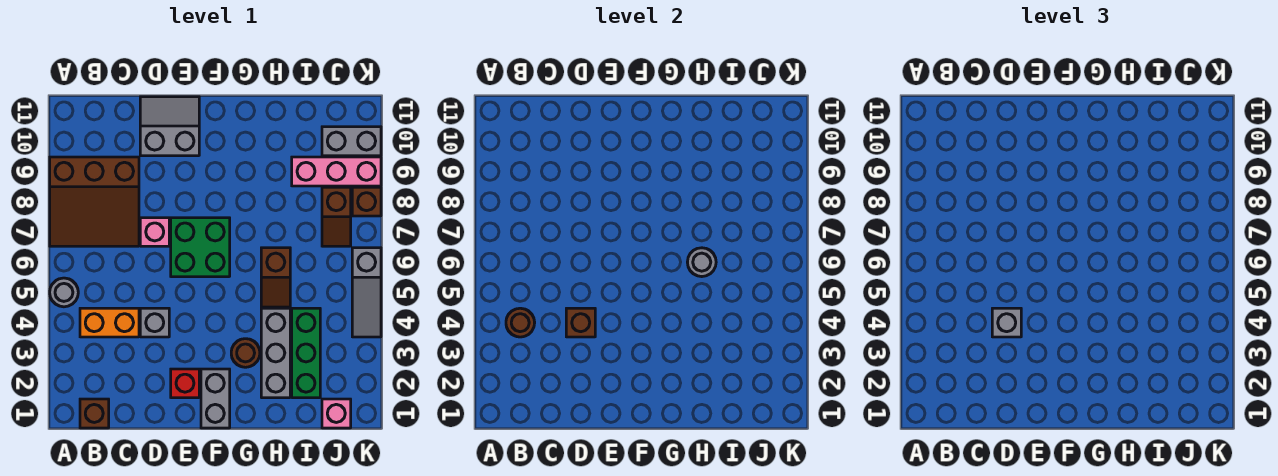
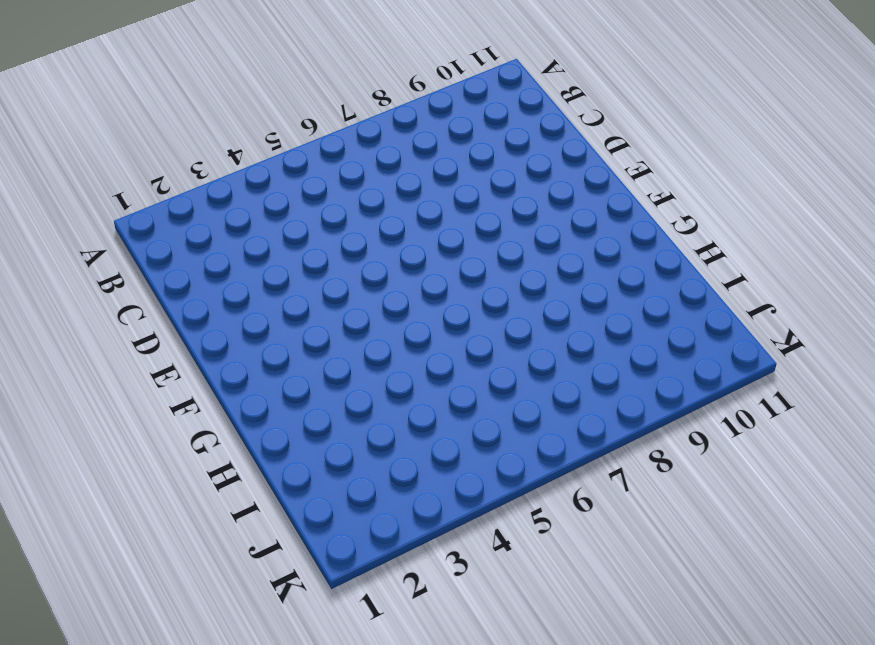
none -> grey 1x1 round brick [50,278,78,307]
none -> brown 3x3 slope [50,157,139,246]
none -> brown 1x1 brick [80,399,109,428]

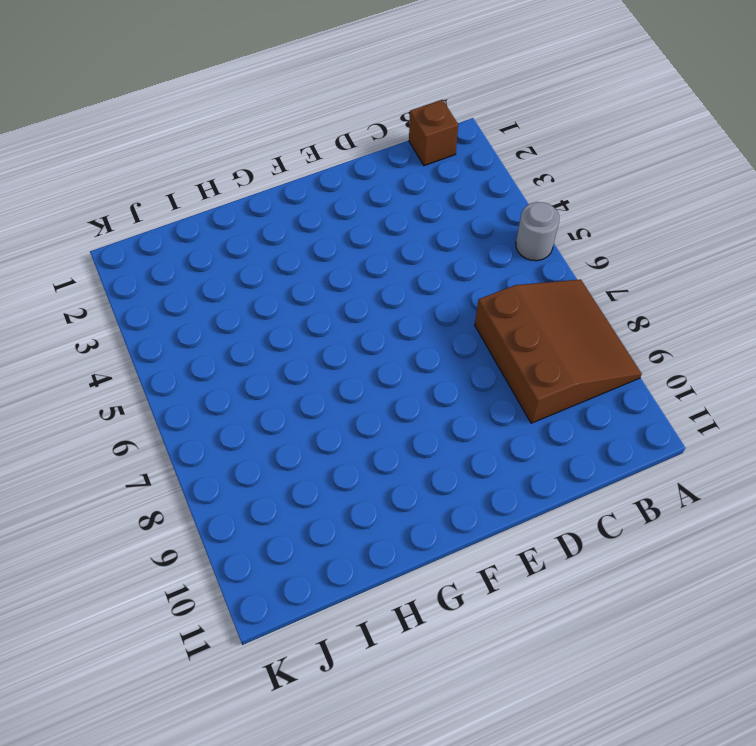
brown 3x3 slope [475,279,642,423] -> brown 3x3 slope turned to [50,157,139,246]
none -> orange 1x2 brick [80,308,139,337]
none -> grey 1x1 brick [140,308,169,337]
none -> pink 1x1 brick [140,218,169,246]

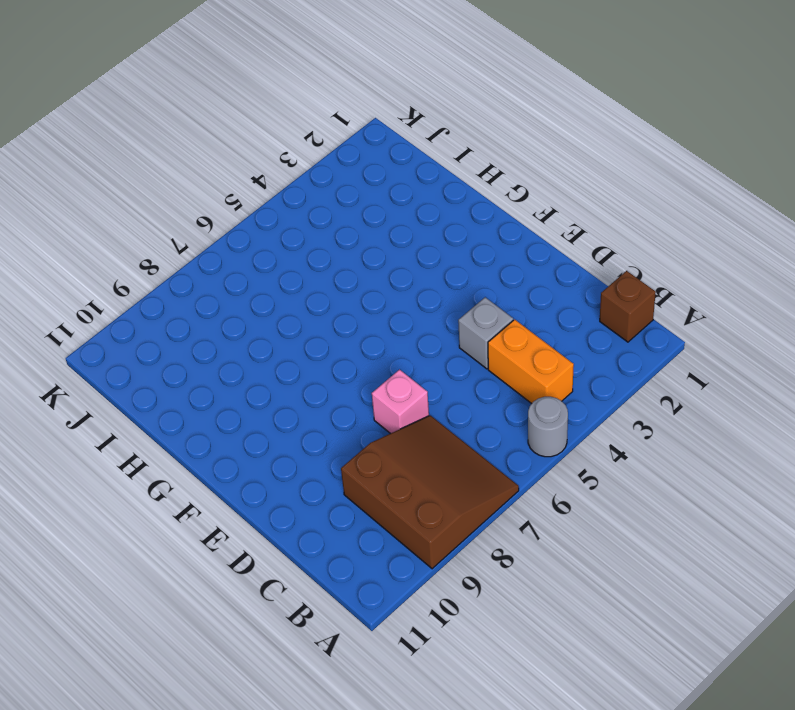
none -> grey 2x2 slope [140,97,199,156]
none -> red 1x1 brick [171,369,199,398]
none -> green 2x2 brick [171,218,230,277]

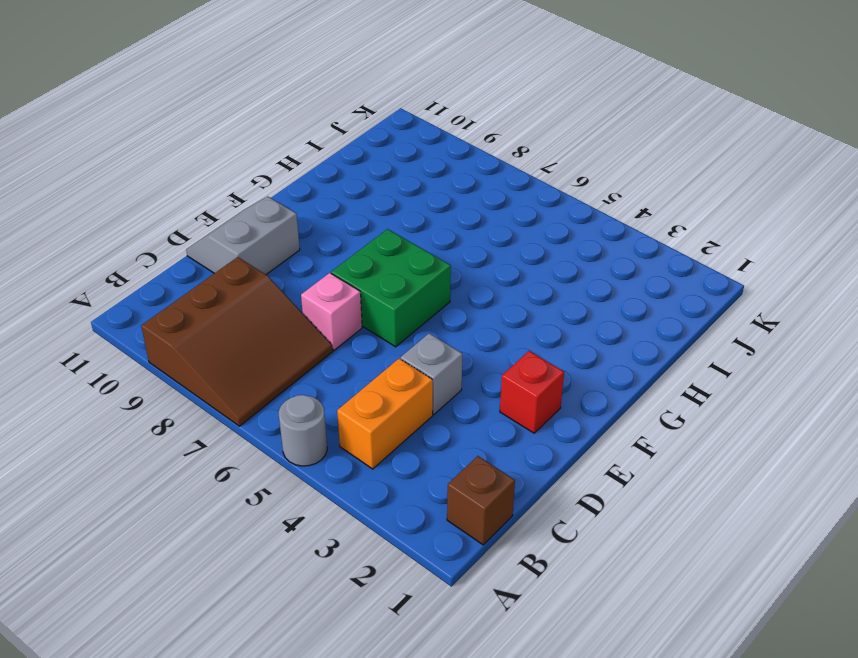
none -> grey 1x2 brick [201,369,230,428]
none -> brown 1x1 round brick [231,339,260,367]
none -> grey 1x3 brick [261,308,290,398]

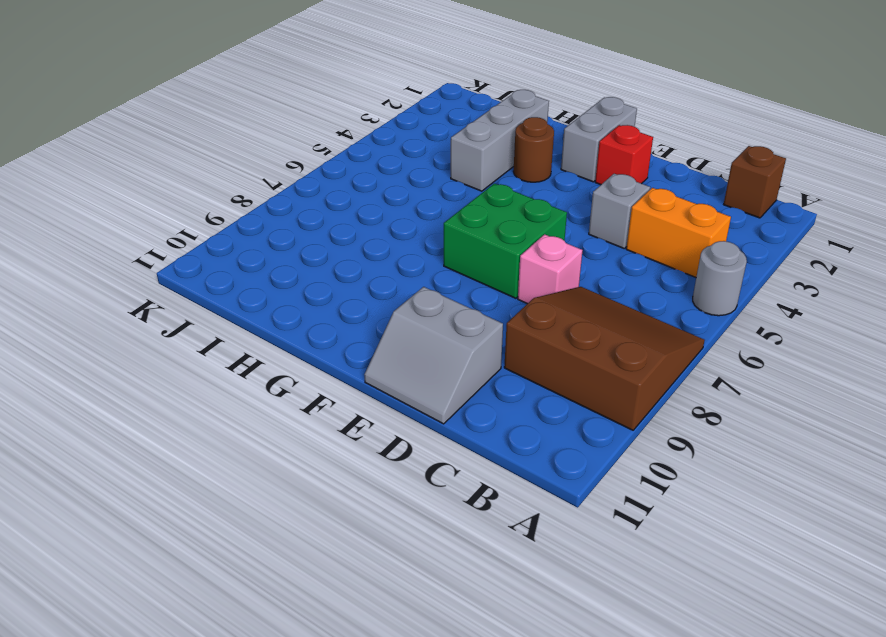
none -> brown 1x2 slope [261,248,290,307]
none -> green 1x3 brick [292,308,320,398]
none -> pink 1x3 brick [292,157,381,186]

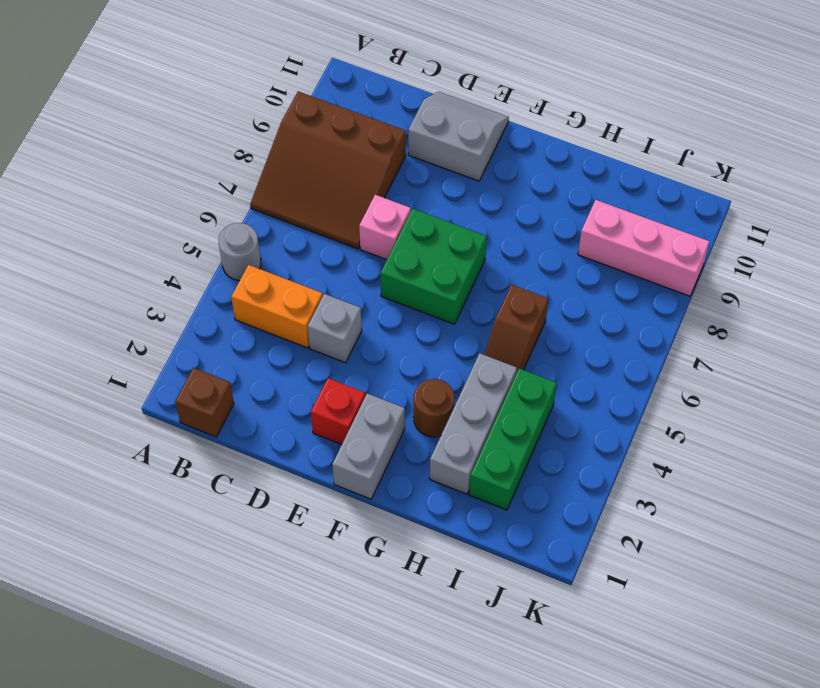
none -> pink 1x1 brick [322,399,351,428]
none -> brown 1x2 slope [322,187,351,246]
none -> grey 1x2 brick [322,127,381,156]

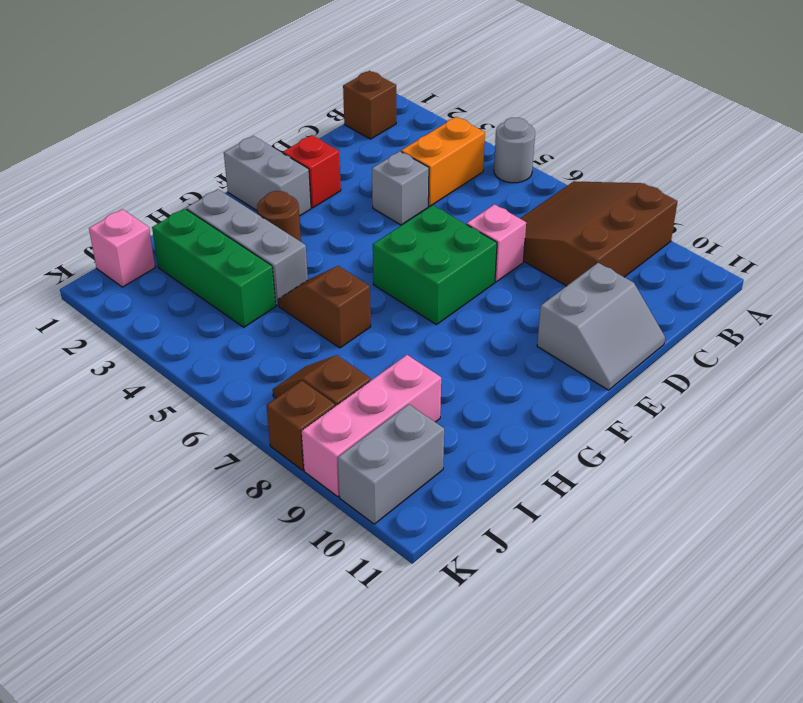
none -> grey 1x3 slope [352,248,381,337]
none -> brown 1x1 round brick [506,308,535,337]
none -> brown 1x1 brick [566,308,595,337]

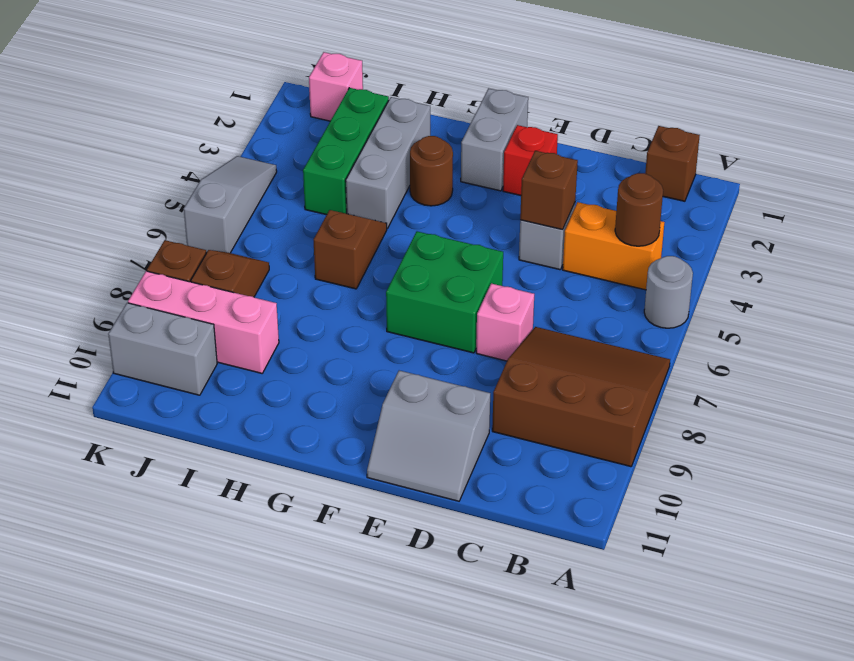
none -> grey 1x1 round brick [687,248,716,277]
none -> grey 1x1 brick [992,308,1021,337]

